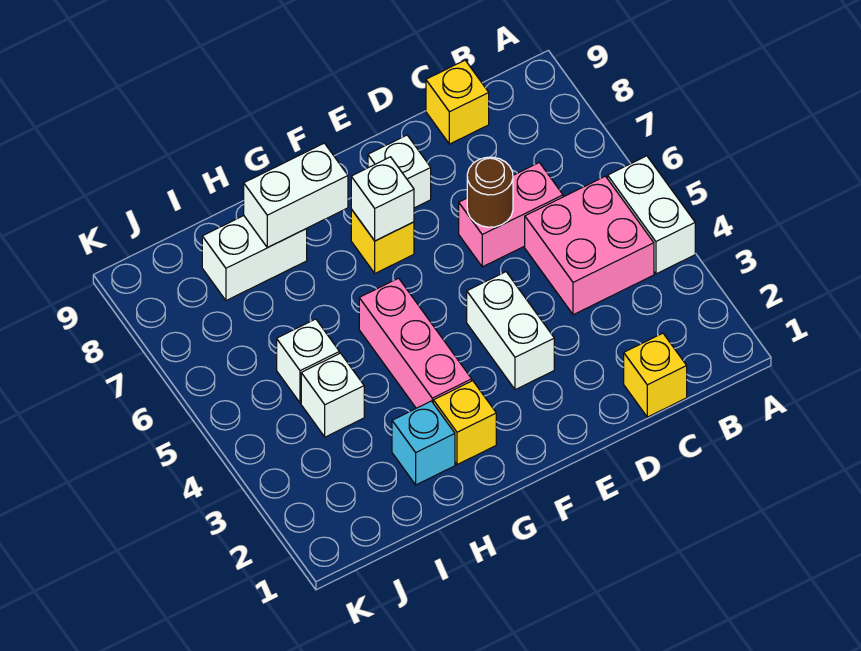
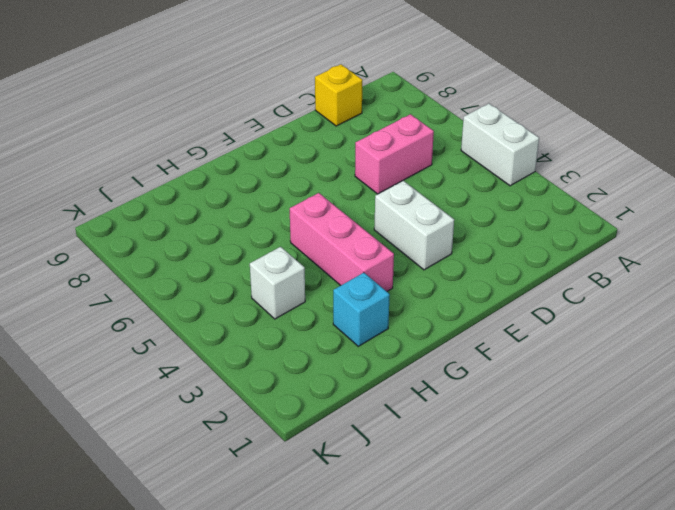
none -> pink 2x2 brick [525,176,654,315]
none -> yellow 1x1 brick [624,333,687,417]
none -> white 1x1 brick [368,135,431,208]

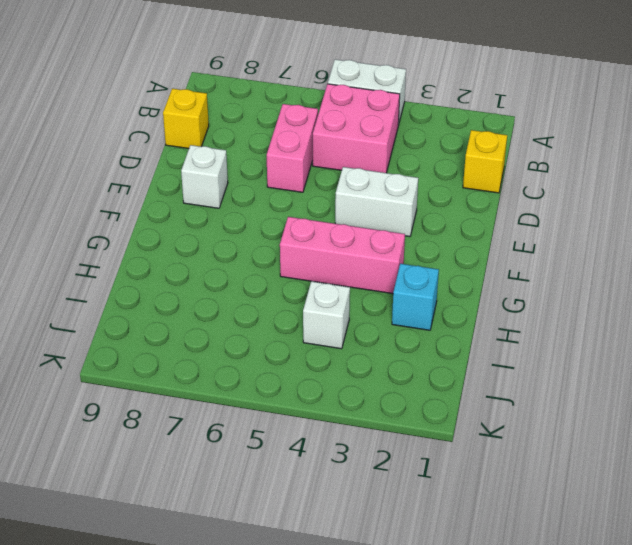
none -> yellow 1x1 brick [351,209,414,273]
none -> yellow 1x1 brick [433,381,496,465]
none -> white 1x2 brick [202,216,307,301]

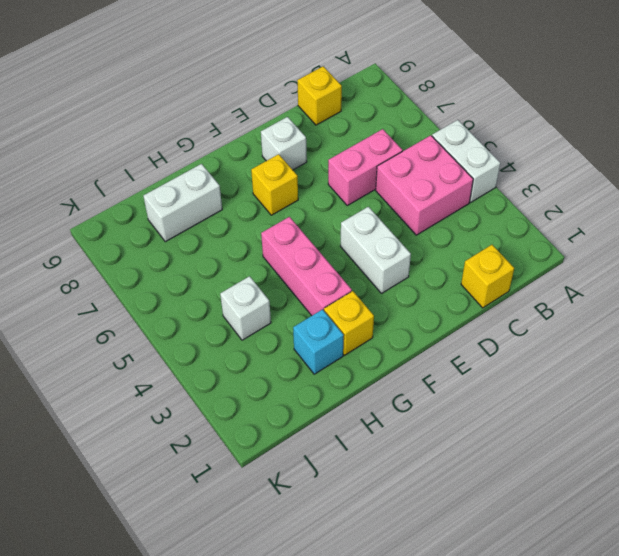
none -> white 1x1 brick [277,319,339,403]
none -> brown 1x1 round brick [467,157,513,227]
none -> white 1x1 brick [351,157,414,241]

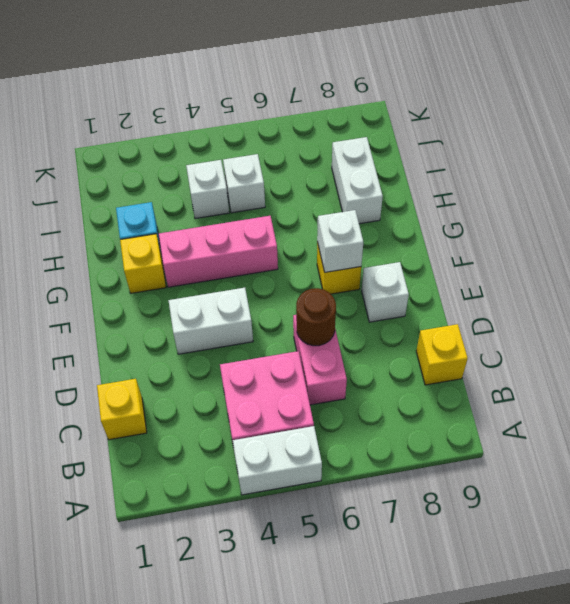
none -> white 1x2 brick [244,143,348,248]

